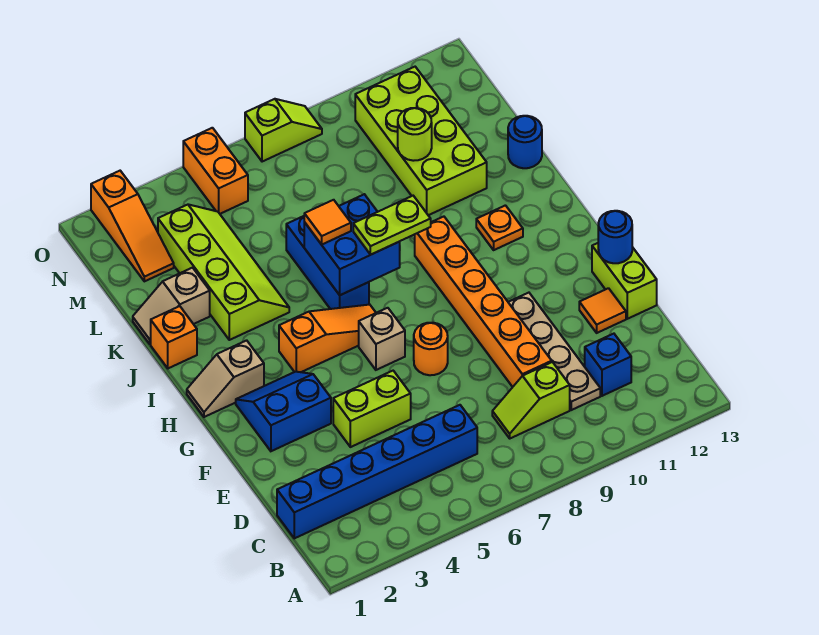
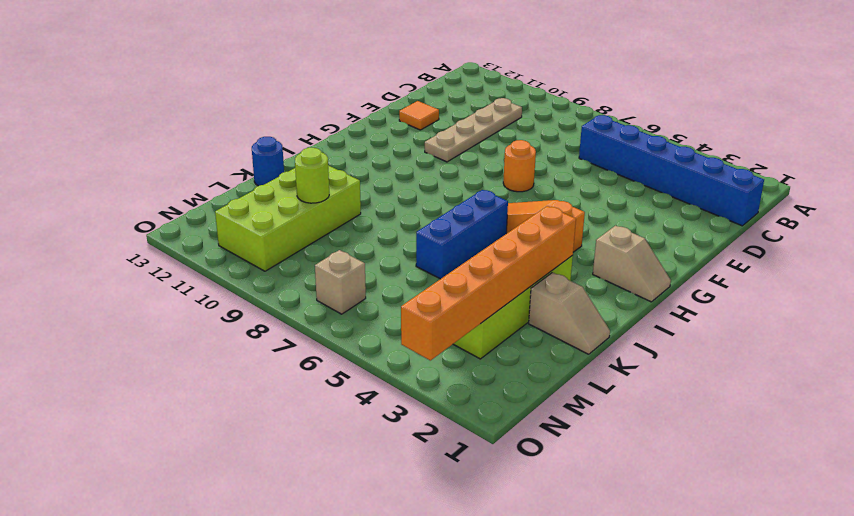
orange 1x6 brick [401,206,576,360] -> orange 1x6 brick moved to [415,217,552,387]
tan 1x1 brick [315,250,366,314] -> tan 1x1 brick moved to [359,308,405,370]
none -> lime 1x2 slope [492,362,570,438]
none -> blue 1x1 brick [585,334,631,396]
none -> lime 1x2 brick [333,371,411,447]

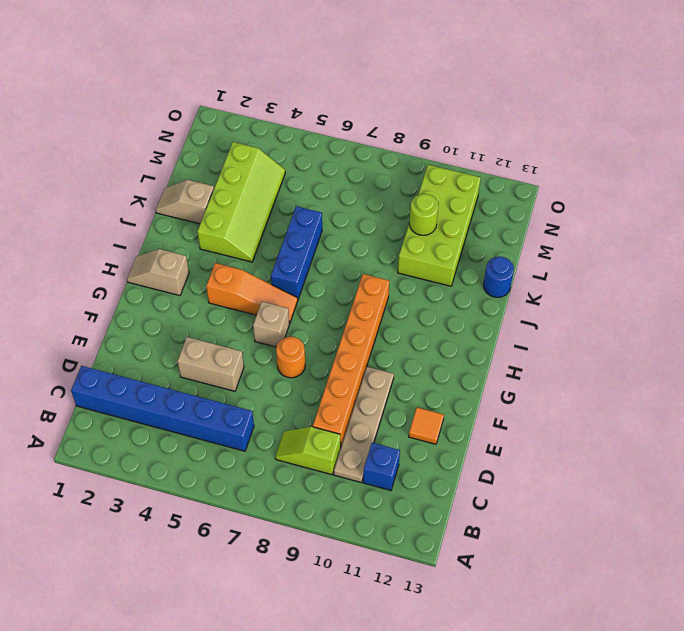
tan 1x2 brick [177,337,244,391] -> lime 1x2 brick [333,371,411,447]
none -> lime 1x2 brick [592,243,657,319]
none -> blue 2x2 slope [236,372,331,451]
none -> orange 1x1 plate [476,205,523,250]

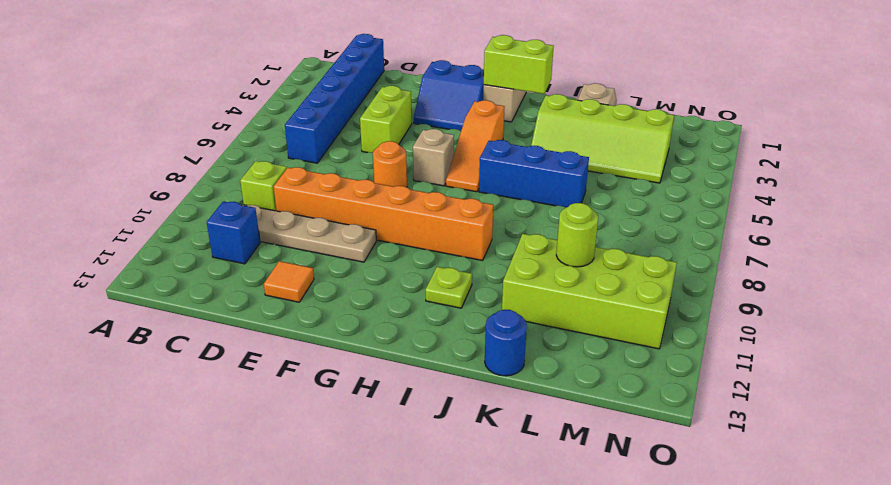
blue 2x2 slope [414,60,484,131] -> blue 2x2 slope turned to [236,372,331,451]
lime 1x2 brick [484,35,554,94] -> lime 1x2 brick moved to [592,243,657,319]
lime 1x1 plate [425,267,472,308] -> orange 1x1 plate [476,205,523,250]
none -> orange 1x1 brick [151,306,197,368]
none -> orange 1x3 slope [91,171,174,281]
none -> orange 1x2 brick [183,128,248,214]

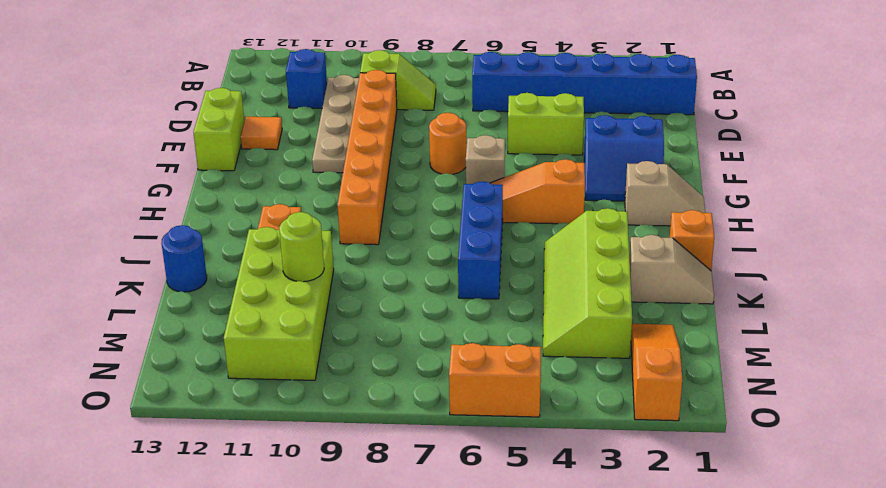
orange 1x2 brick [449,343,541,417] -> orange 1x2 brick turned to [183,128,248,214]
none -> lime 1x2 slope [245,99,322,162]
none -> blue 1x1 round brick [598,211,632,263]
none -> blue 2x2 brick [304,194,400,295]

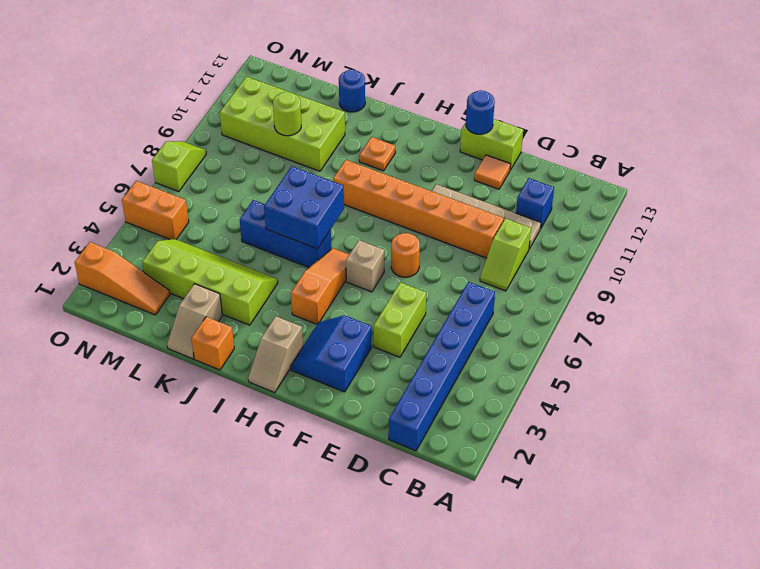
none -> lime 1x2 plate [353,196,431,255]
none -> orange 1x1 tile [304,200,351,245]

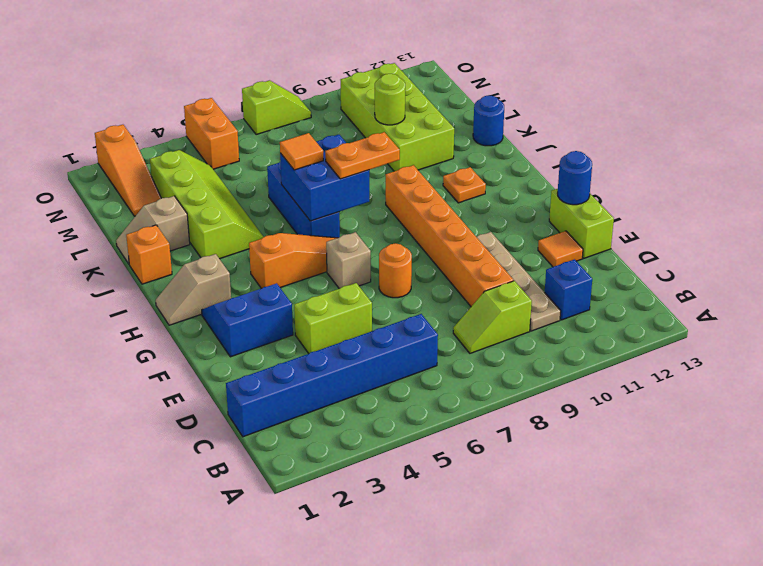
orange 1x2 plate [325,132,400,179] -> lime 1x2 plate [353,196,431,255]

